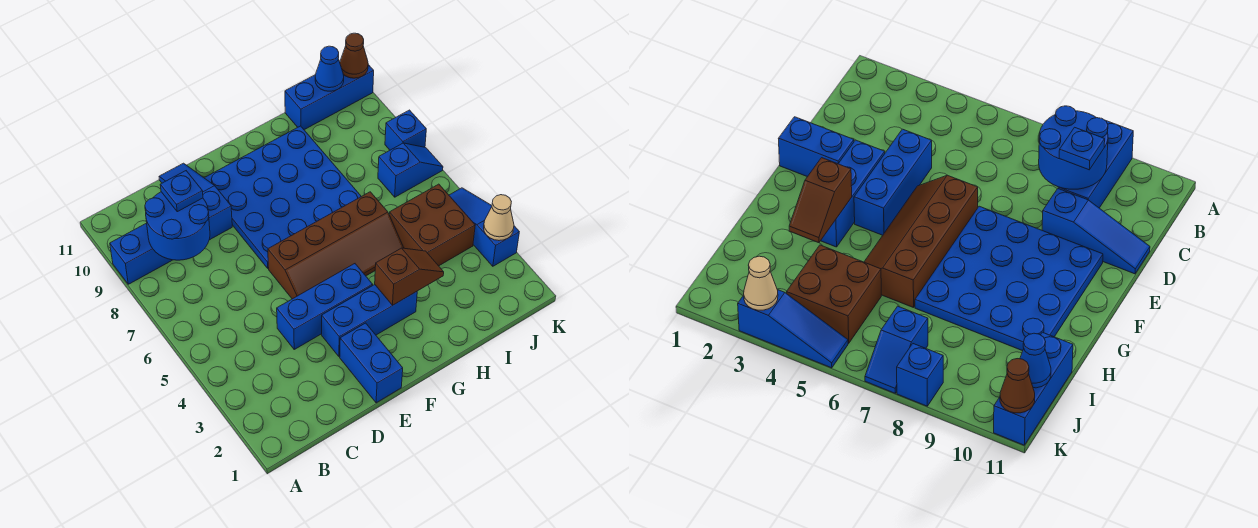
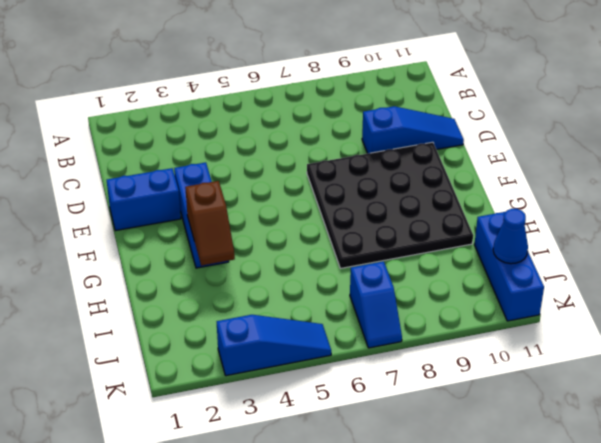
black 4x4 plate [307,142,473,268] -> blue 4x4 plate [205,126,361,268]
none -> blue 1x3 brick [110,223,172,284]
none -> blue 1x3 brick [277,264,373,349]
none -> brown 2x4 slope [268,192,404,299]

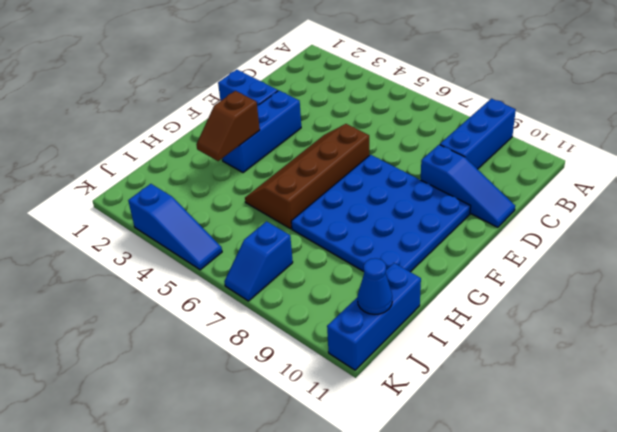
none -> blue 1x3 brick [277,264,373,349]
none -> brown 2x2 brick [389,184,475,266]
none -> blue 1x1 brick [385,110,426,150]

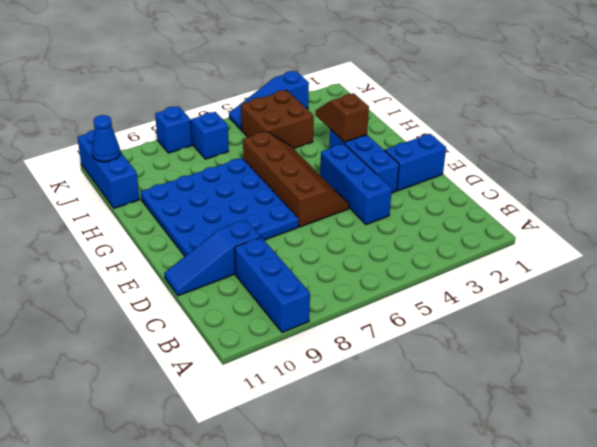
none -> blue 2x2 round brick [145,192,210,260]
none -> tan 1x1 cone [484,195,514,241]
none -> brown 1x1 cone [340,33,368,78]

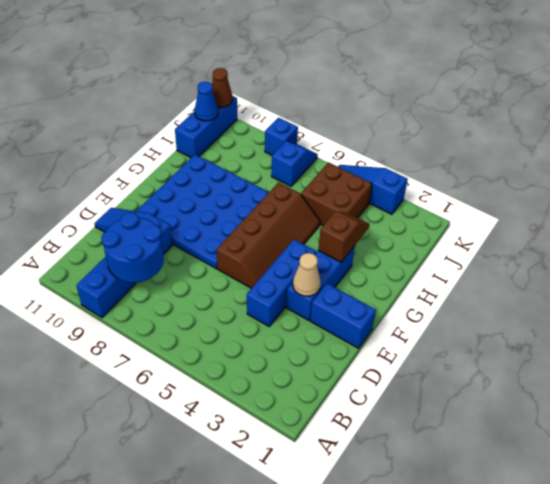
tan 1x1 cone [293,253,321,296] -> tan 1x1 cone moved to [484,195,514,241]
none -> blue 1x1 plate [160,171,203,212]

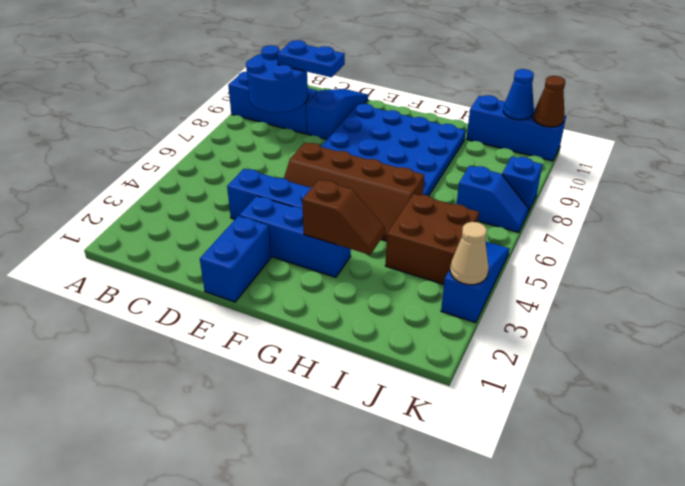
blue 1x2 plate [277,40,345,77] -> blue 1x1 plate [160,171,203,212]

